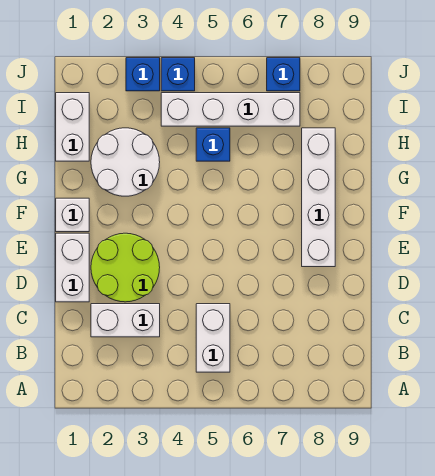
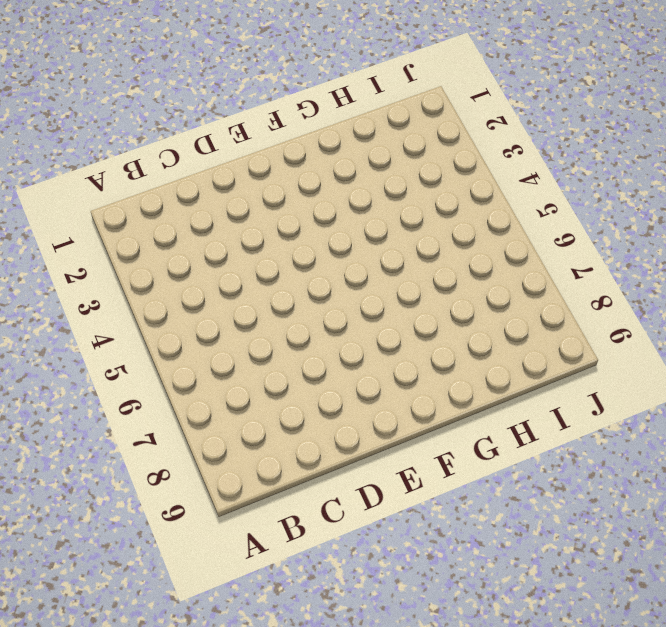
none -> white 1x2 brick [196,304,230,372]
none -> white 1x2 brick [91,304,160,337]
none -> white 1x2 brick [56,233,89,302]

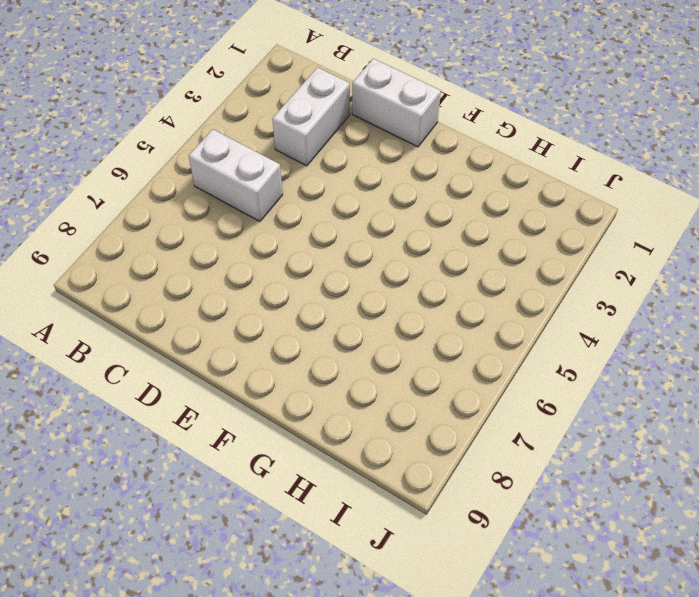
none -> lime 2x2 round brick [91,233,160,302]
none -> white 1x4 brick [302,128,335,267]
none -> white 1x1 brick [56,198,89,232]

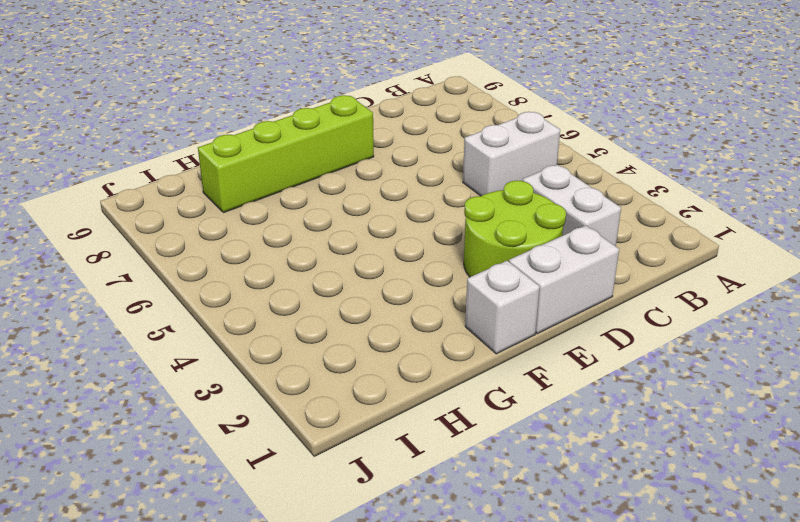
lime 1x4 brick [198,95,374,213] -> white 1x4 brick [302,128,335,267]
none -> white 2x2 round brick [91,128,160,196]
none -> white 1x2 brick [56,93,89,161]
none -> blue 1x1 brick [196,128,230,161]

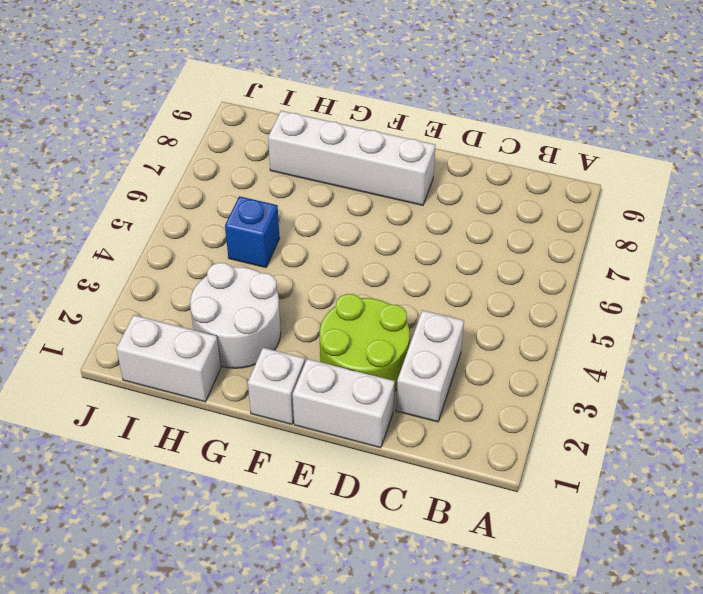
none -> white 1x2 brick [196,304,230,372]
none -> white 1x4 brick [161,93,300,126]
none -> blue 1x1 brick [126,58,160,91]

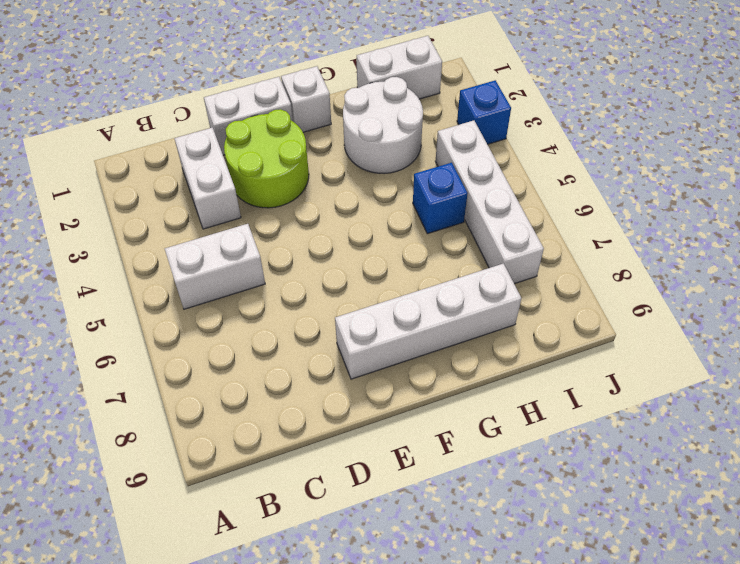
none -> blue 1x1 brick [161,58,195,91]
none -> blue 1x1 brick [267,58,300,91]

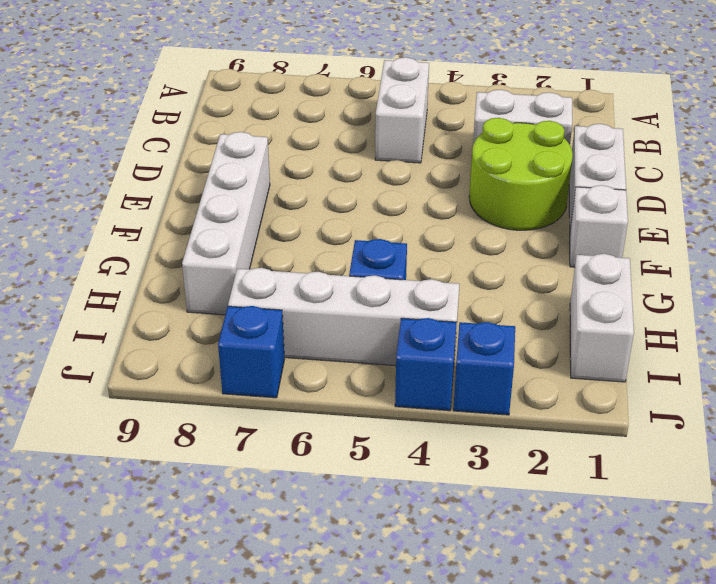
none -> white 2x2 round brick [91,128,160,196]

